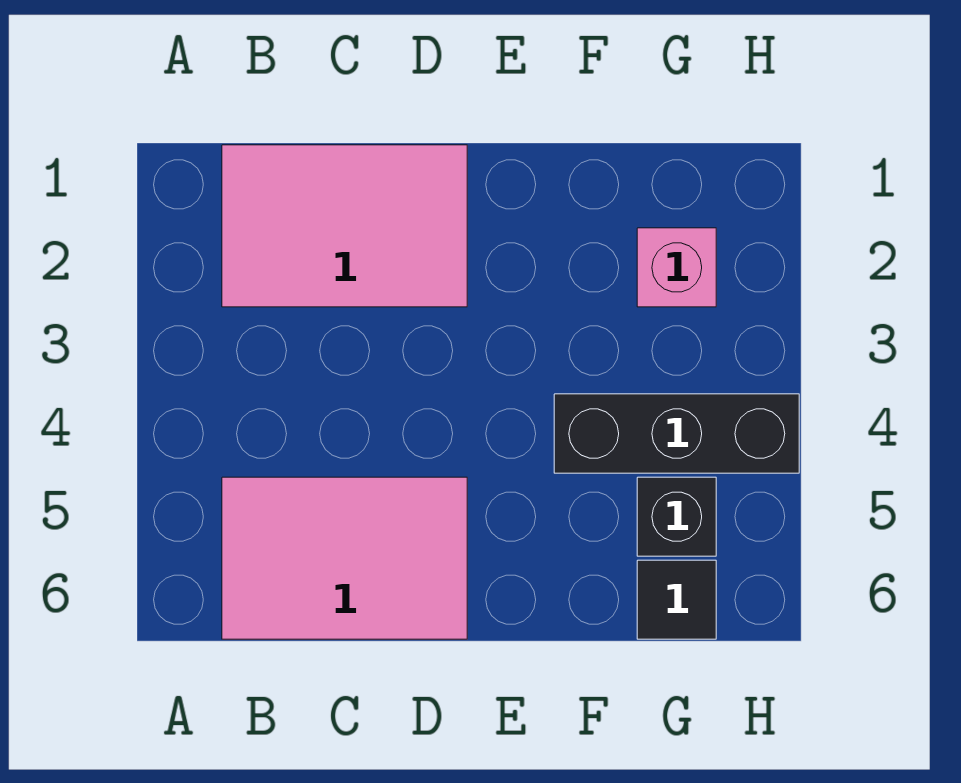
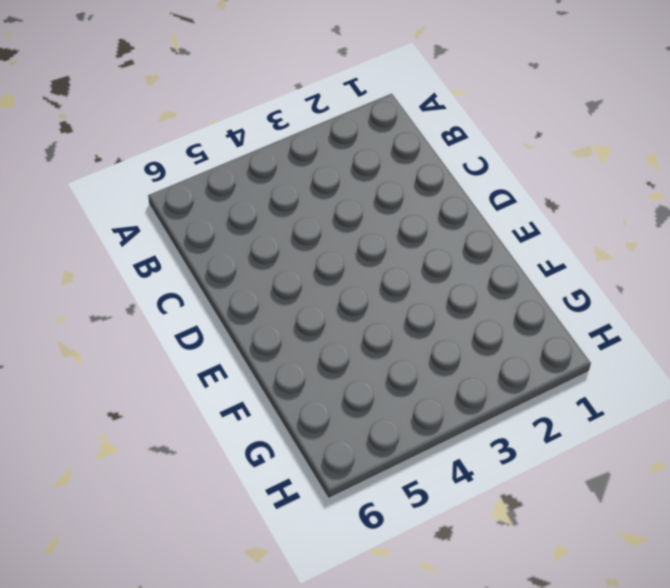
none -> pink 2x3 tile [222,145,467,307]
none -> pink 2x3 tile [222,477,467,639]

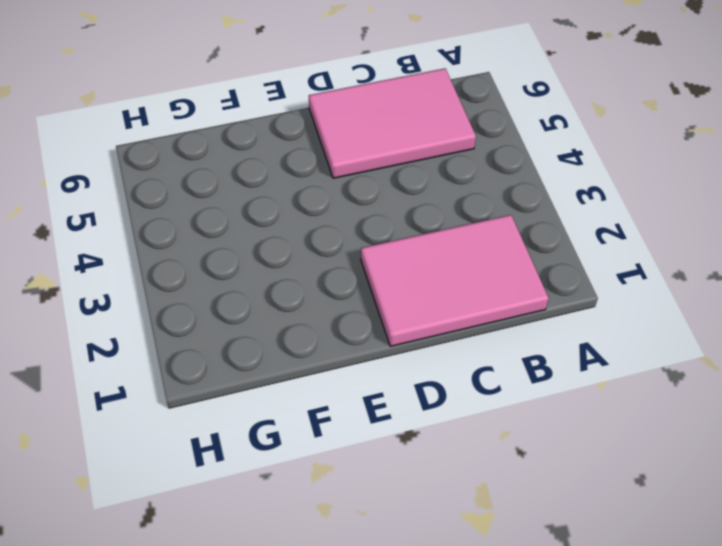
none -> black 1x3 brick [554,394,799,473]
none -> pink 1x1 brick [637,228,716,307]

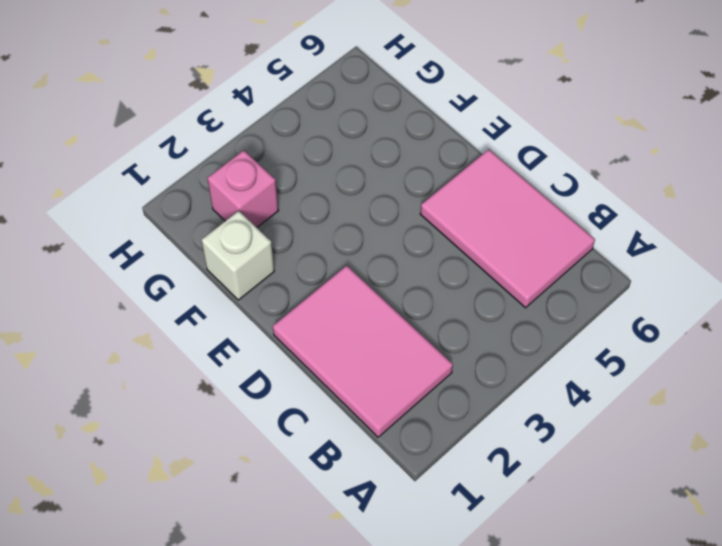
white 1x1 brick [202,211,274,300] -> none
none -> black 1x3 brick [554,394,799,473]
none -> black 1x1 brick [637,477,716,556]

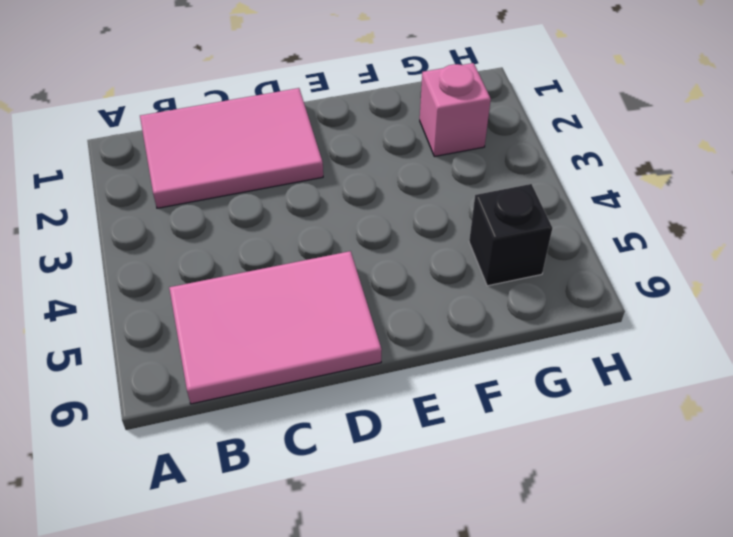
none -> black 1x3 brick [554,394,799,473]
none -> black 1x1 tile [637,560,716,639]

